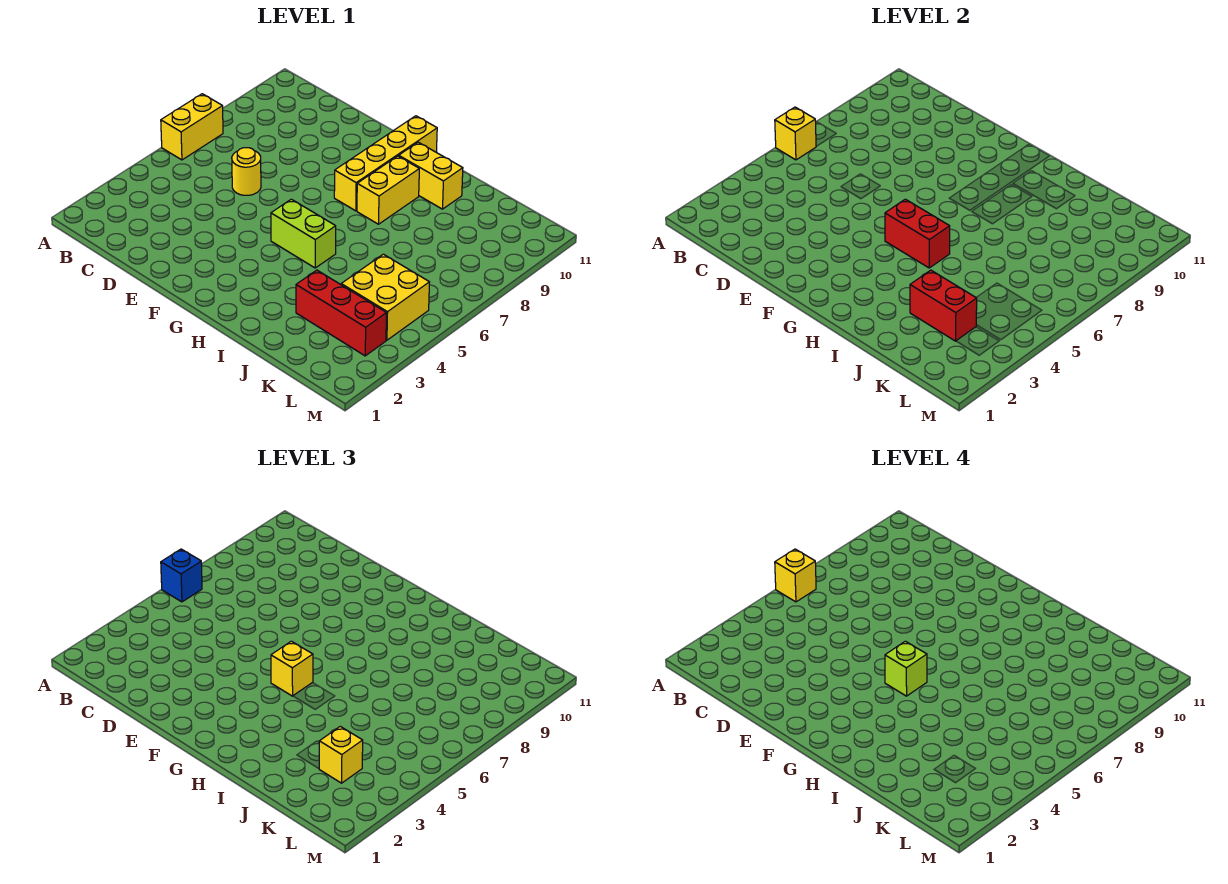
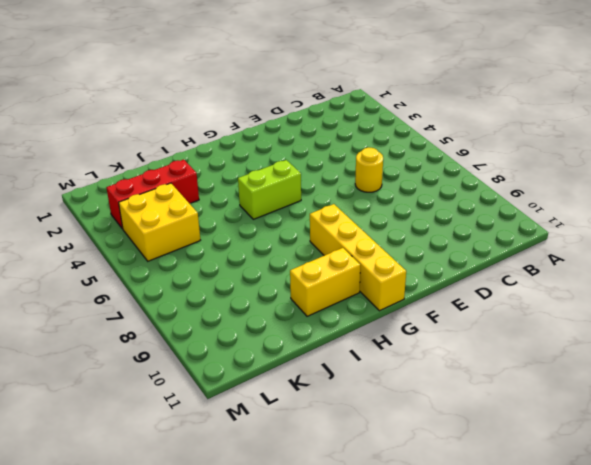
none -> yellow 1x2 brick [161,94,223,160]
none -> yellow 1x2 brick [357,156,419,224]
none -> yellow 1x1 brick [775,107,816,160]

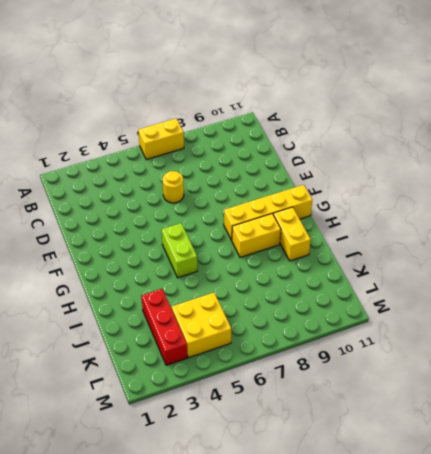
none -> yellow 1x1 brick [775,107,816,160]
none -> red 1x2 brick [885,199,950,268]
none -> red 1x2 brick [910,270,977,341]

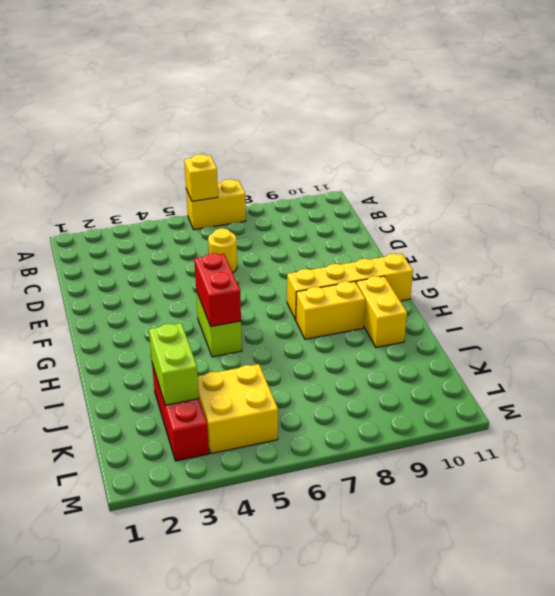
lime 1x2 brick [149,323,199,405] -> red 1x2 brick [910,270,977,341]
none -> blue 1x1 brick [161,549,202,602]
none -> yellow 1x1 brick [271,641,313,696]
none -> yellow 1x1 brick [319,726,363,783]

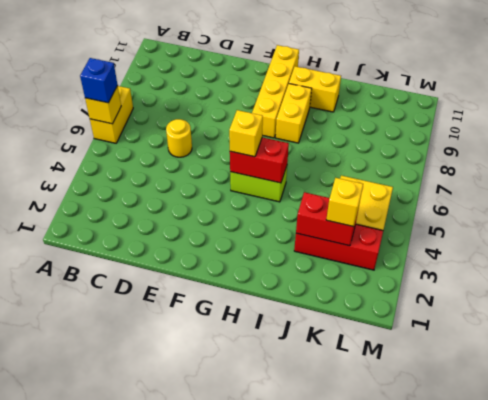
none -> yellow 1x1 brick [775,549,816,602]
none -> lime 1x1 brick [885,641,927,696]

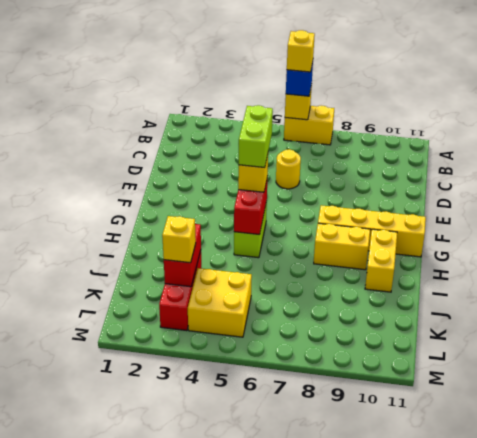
lime 1x2 brick [239,105,273,168] -> lime 1x1 brick [885,641,927,696]

